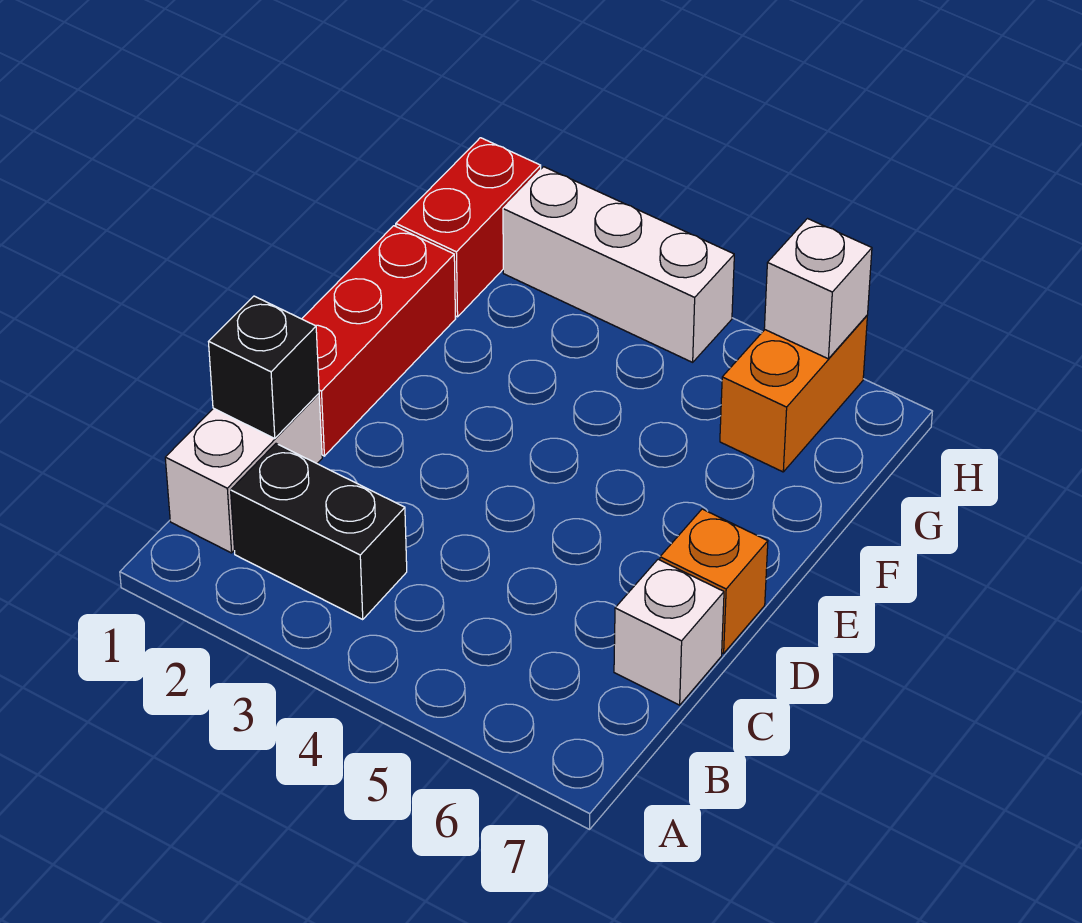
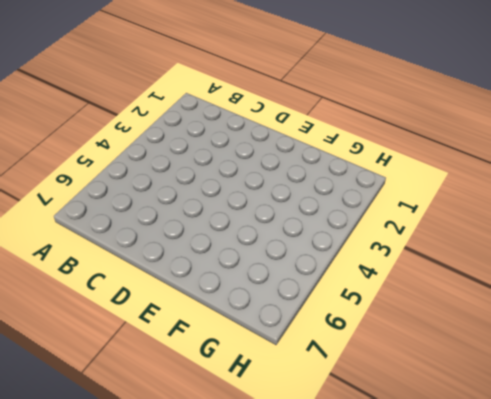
none -> white 1x2 brick [165,394,322,553]
none -> black 1x2 brick [231,444,407,619]

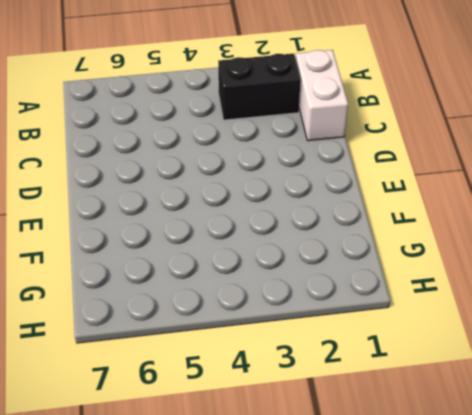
none -> white 1x1 brick [614,559,724,705]
none -> red 1x3 brick [302,226,455,456]

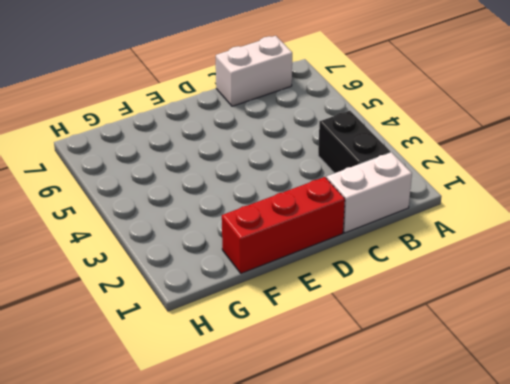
white 1x2 brick [216,36,292,106] -> white 1x1 brick [614,559,724,705]
none -> orange 1x1 brick [660,509,768,654]
none -> red 1x2 brick [396,138,541,317]

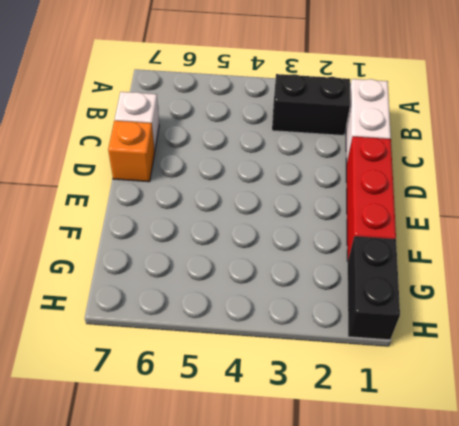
black 1x2 brick [347,236,400,340] -> red 1x2 brick [396,138,541,317]
none -> orange 1x2 brick [720,316,867,472]
none -> white 1x3 brick [503,167,734,362]

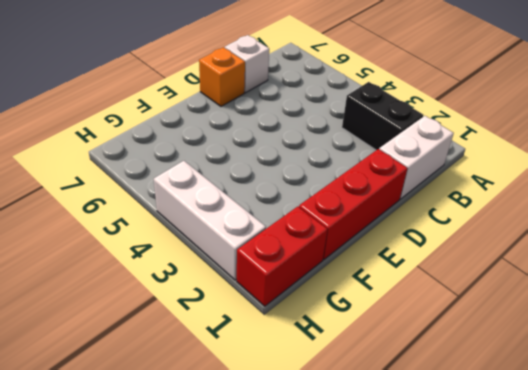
none -> orange 1x2 brick [720,316,867,472]
none -> black 1x1 brick [208,296,319,439]

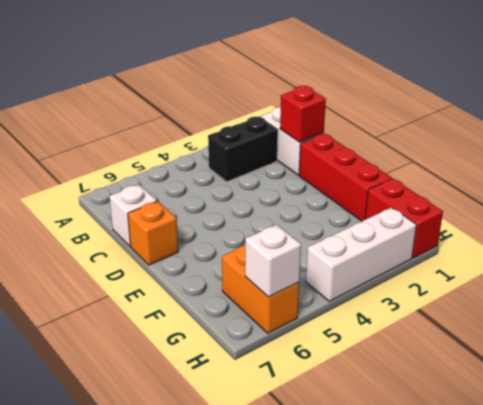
red 1x1 brick [280,86,326,142] -> black 1x1 brick [208,296,319,439]

